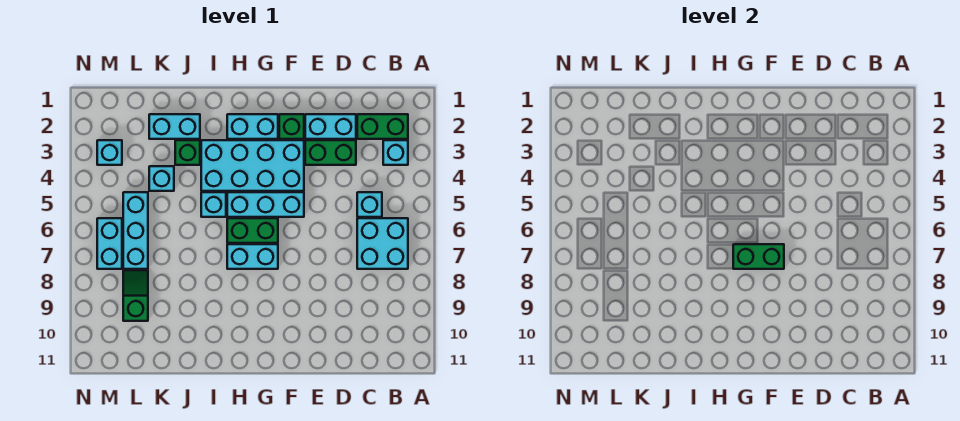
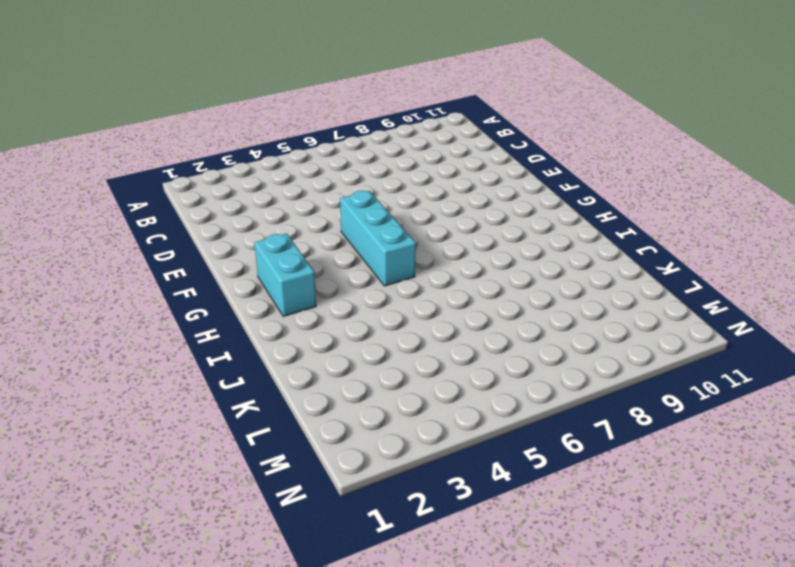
none -> green 1x2 brick [357,114,408,139]
none -> cyan 1x1 brick [383,140,408,165]
none -> cyan 2x2 brick [357,218,408,269]

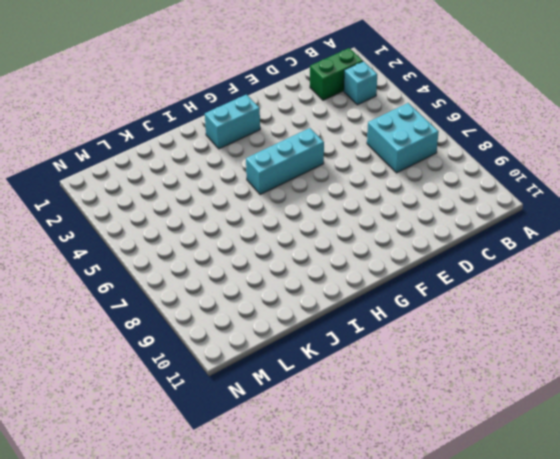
none -> cyan 1x1 brick [357,192,382,217]
none -> cyan 1x2 brick [305,114,356,139]
none -> green 1x2 brick [305,140,356,165]

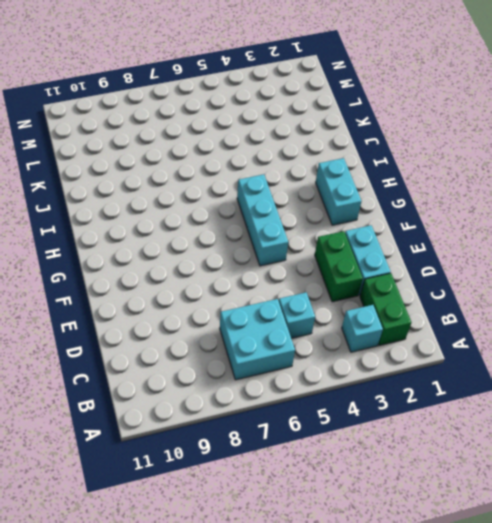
none -> green 1x1 brick [279,114,304,139]
none -> cyan 2x4 brick [201,140,304,191]
none -> green 1x2 brick [227,218,278,243]

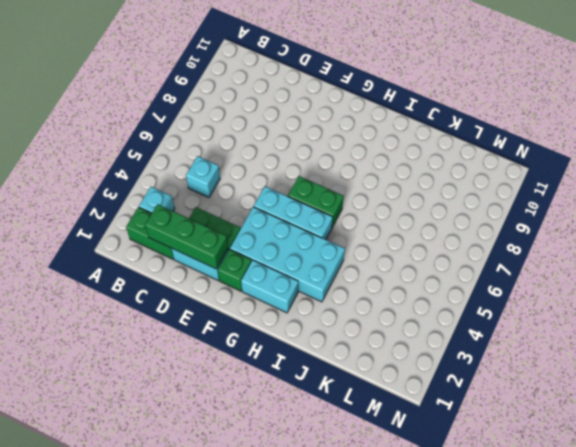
green 1x3 brick [145,204,228,269] -> none
none -> cyan 2x2 brick [357,218,408,269]
none -> cyan 1x2 brick [227,244,278,269]
none -> cyan 1x1 brick [201,192,226,217]

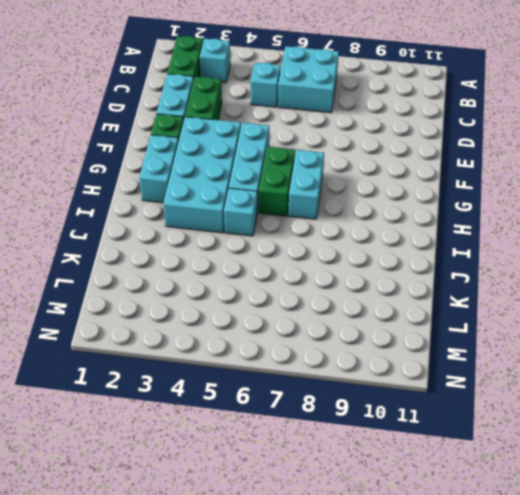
none -> cyan 1x2 brick [149,114,200,139]
none -> green 1x1 brick [175,140,200,165]
none -> cyan 1x1 brick [149,166,174,191]

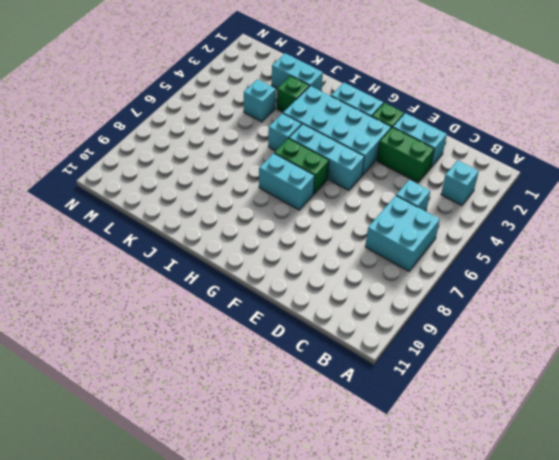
none -> green 1x2 brick [357,114,408,139]
none -> cyan 1x3 brick [123,192,148,269]
none -> green 1x2 slope [123,270,148,321]

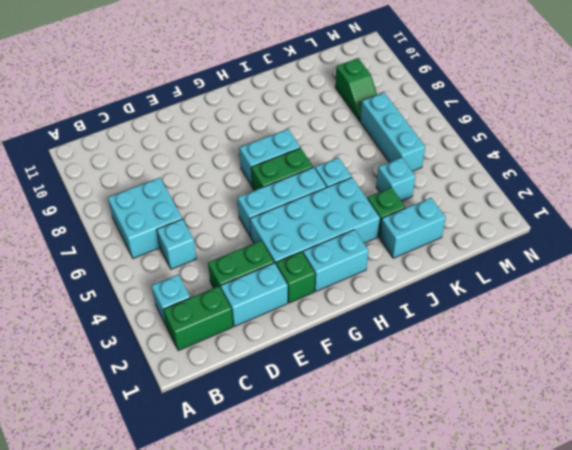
none -> cyan 1x1 brick [97,140,122,165]
none -> cyan 1x2 brick [97,218,122,269]
none -> green 1x2 brick [733,244,784,269]

